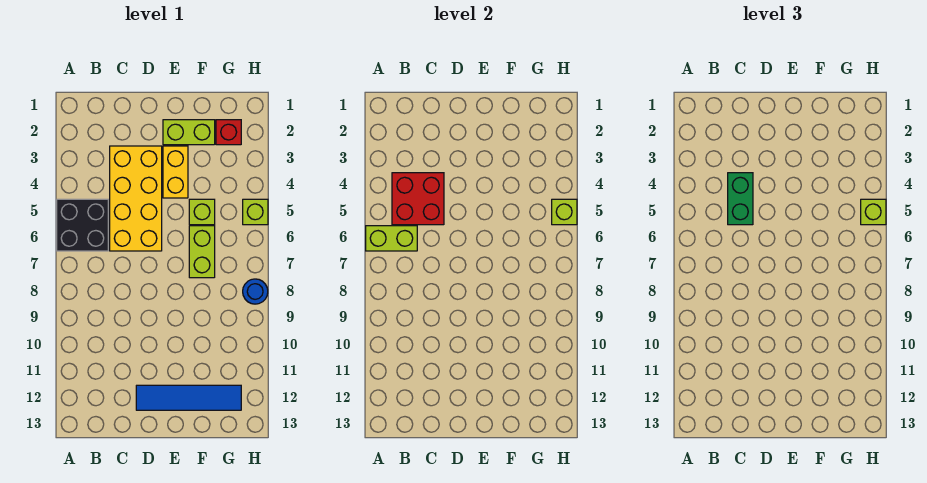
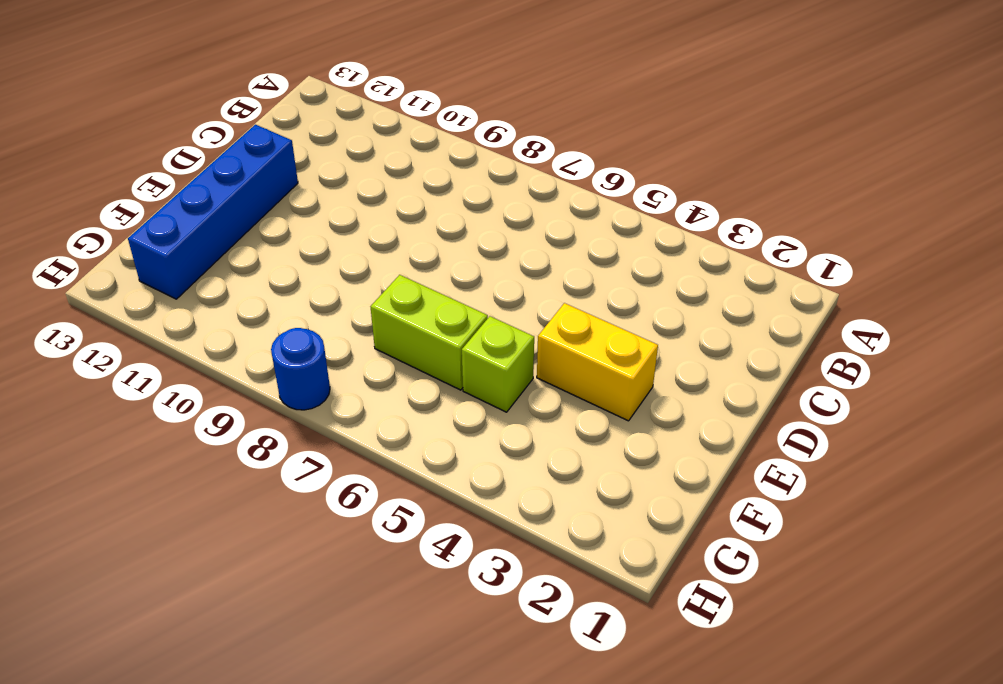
blue 1x4 brick [128,125,298,299] -> blue 1x4 tile [136,385,241,410]
none -> black 2x2 brick [57,199,108,251]
none -> yellow 2x4 brick [110,146,162,251]
none -> lime 1x2 brick [163,120,215,145]

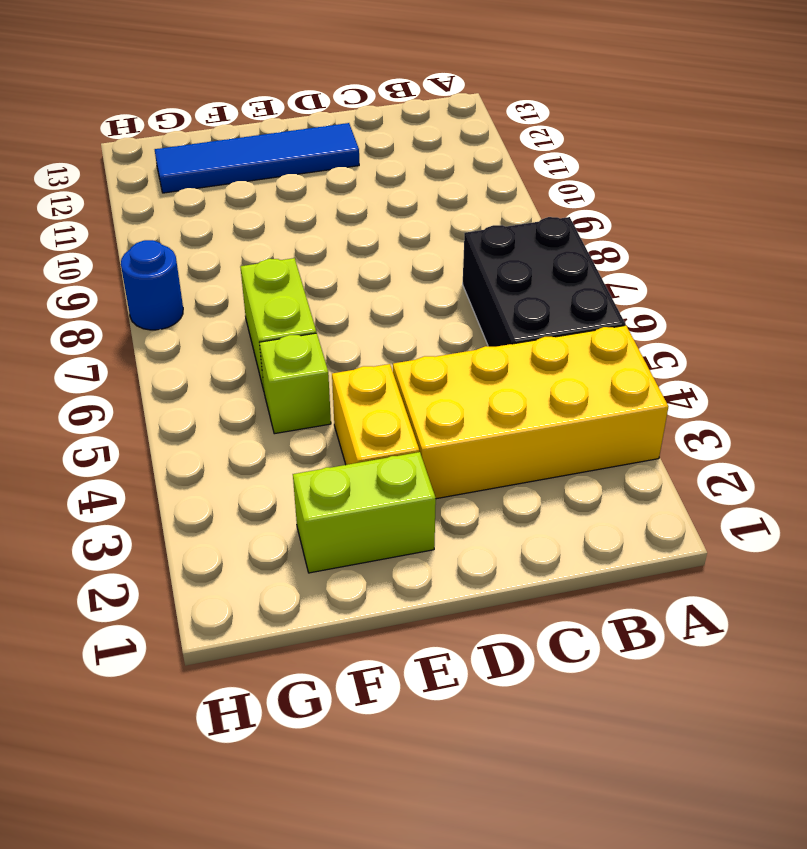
yellow 2x4 brick [393,325,669,499] -> yellow 2x4 brick turned to [110,146,162,251]
black 2x3 brick [463,217,625,347] -> black 2x2 brick [57,199,108,251]
none -> red 1x1 brick [216,120,241,145]
none -> lime 1x1 brick [243,199,268,225]
none -> lime 1x2 brick [366,226,417,251]

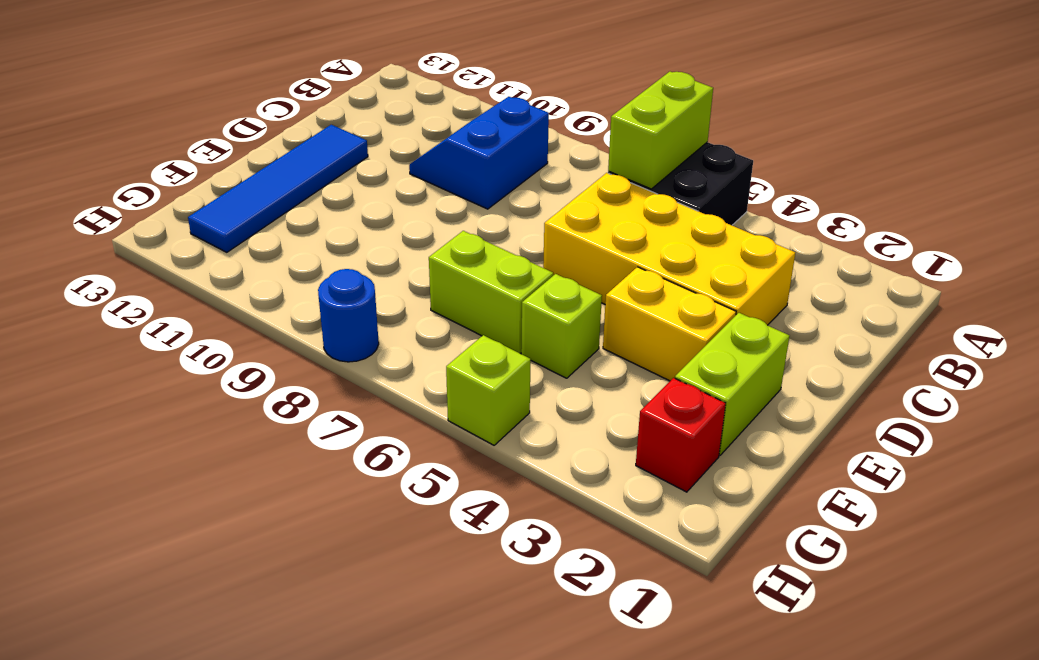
blue 2x2 slope [409,97,549,209] -> none
none -> red 2x2 brick [392,173,444,225]
none -> lime 1x1 brick [552,199,577,225]
none -> green 1x2 brick [728,173,753,225]

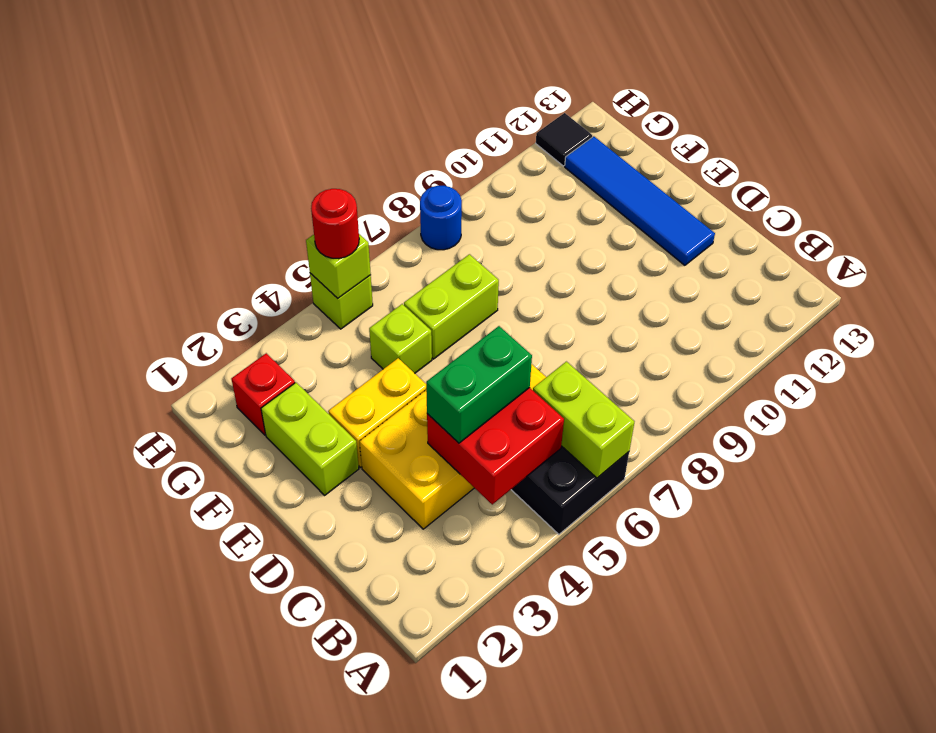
red 1x1 round brick [311,189,359,259] -> lime 1x1 brick [861,199,886,225]
black 1x1 tile [536,113,592,166] -> none

